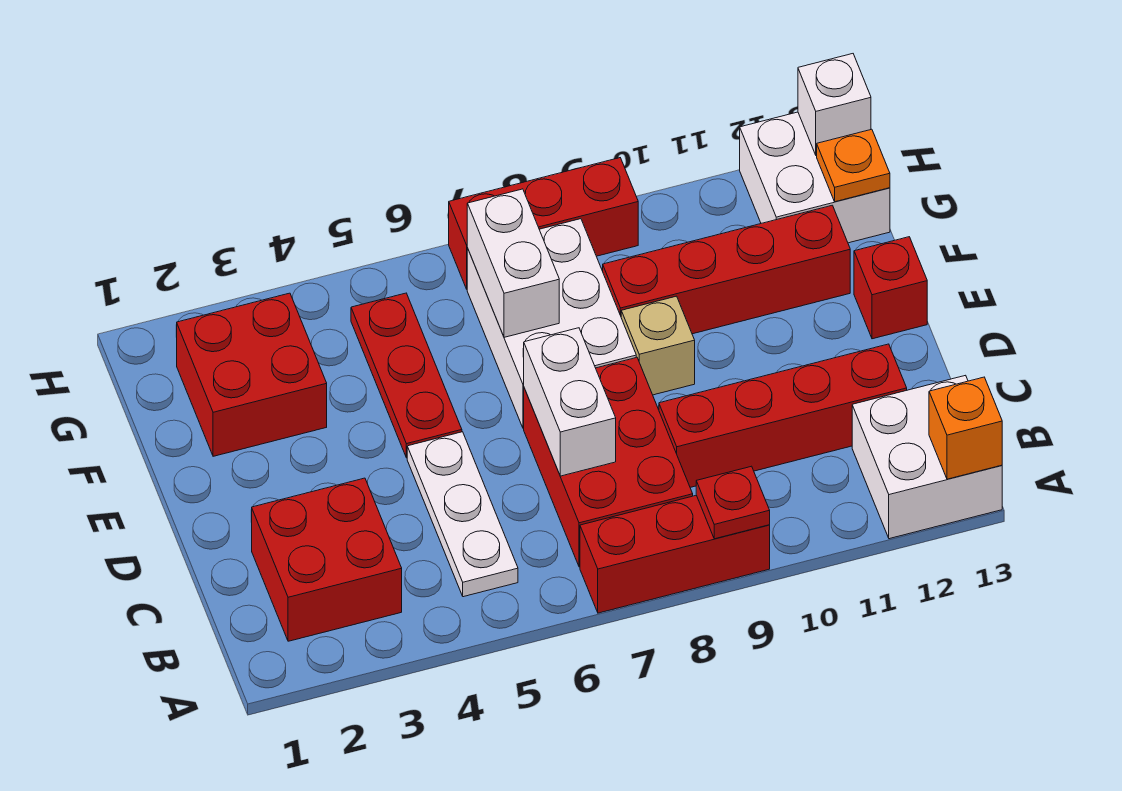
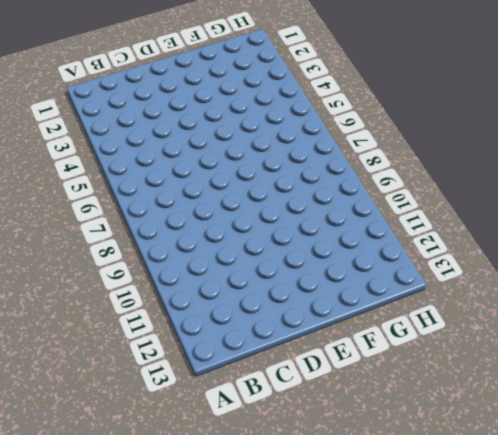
none -> red 1x3 brick [580,495,770,613]
none -> white 2x2 brick [852,375,1002,539]
none -> red 2x2 brick [251,478,402,641]

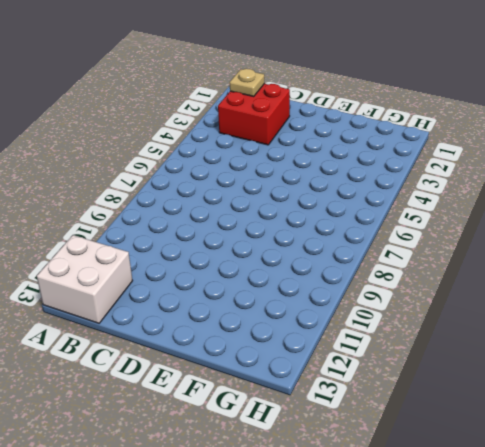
tan 1x1 plate [230,69,264,96] -> none
none -> red 1x3 brick [580,495,770,613]
none -> white 1x3 plate [407,432,518,597]
none -> red 2x3 brick [524,357,693,567]

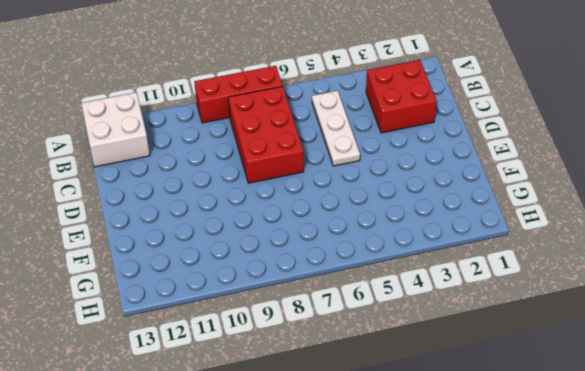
none -> red 1x4 brick [659,344,907,487]
none -> red 1x3 plate [351,293,462,458]
none -> white 2x3 brick [467,219,636,428]

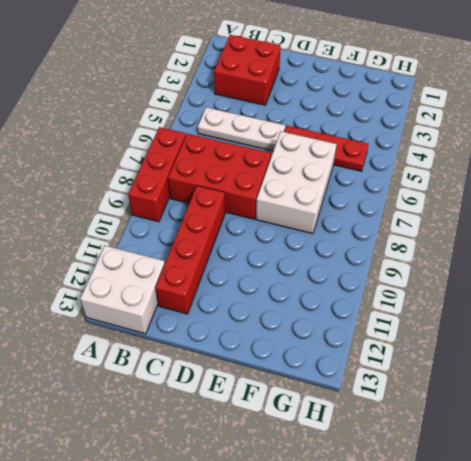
white 2x3 brick [256,131,337,234] -> white 2x3 brick turned to [467,219,636,428]
none -> tan 1x1 brick [621,296,695,395]
none -> red 1x1 brick [854,237,927,339]
none -> red 2x2 brick [176,293,327,456]

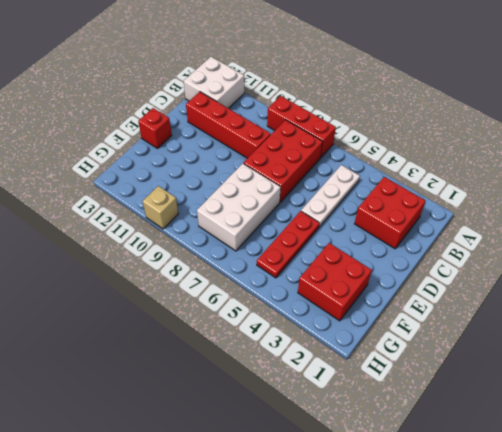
tan 1x1 brick [143,186,179,229] -> tan 1x1 brick moved to [621,296,695,395]
none -> red 1x4 brick [603,205,850,334]
none -> white 2x2 brick [740,112,890,243]
none -> red 1x3 brick [449,158,638,289]

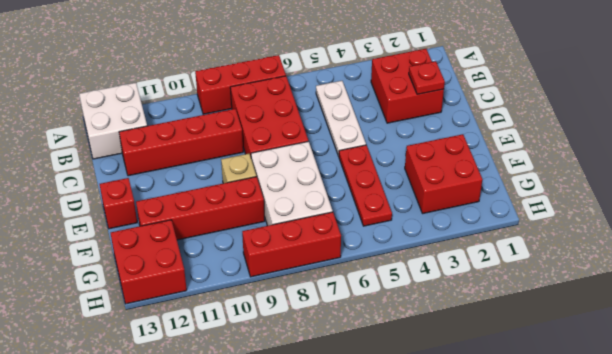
red 1x1 plate [409,61,445,94] -> red 1x1 plate moved to [696,466,770,539]
red 2x2 brick [111,220,187,304] -> white 2x2 brick [740,112,890,243]
none -> orange 1x1 brick [929,377,1002,479]
none -> white 1x2 brick [523,328,616,476]
none -> white 1x2 brick [467,189,559,337]

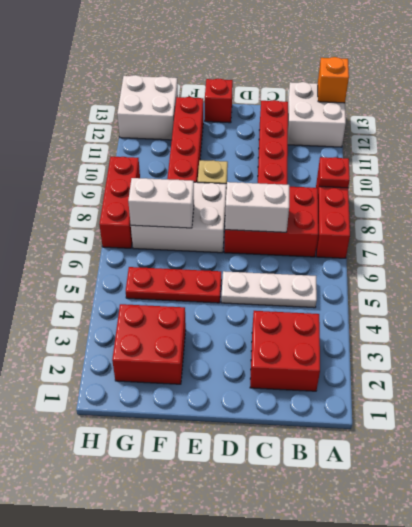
none -> orange 1x1 plate [817,129,890,202]
none -> white 1x1 brick [798,54,871,155]

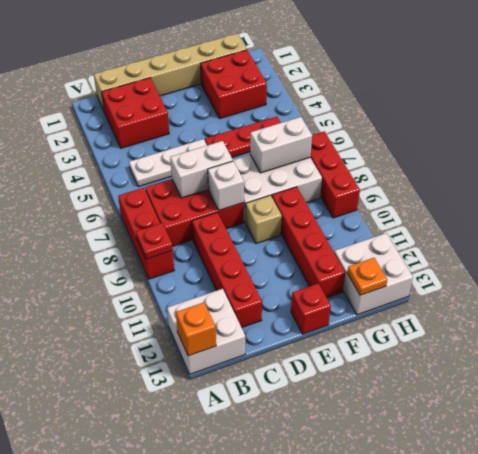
tan 1x6 brick [94,33,247,110] -> none
white 1x1 brick [208,161,244,210] -> white 1x1 brick moved to [798,54,871,155]

